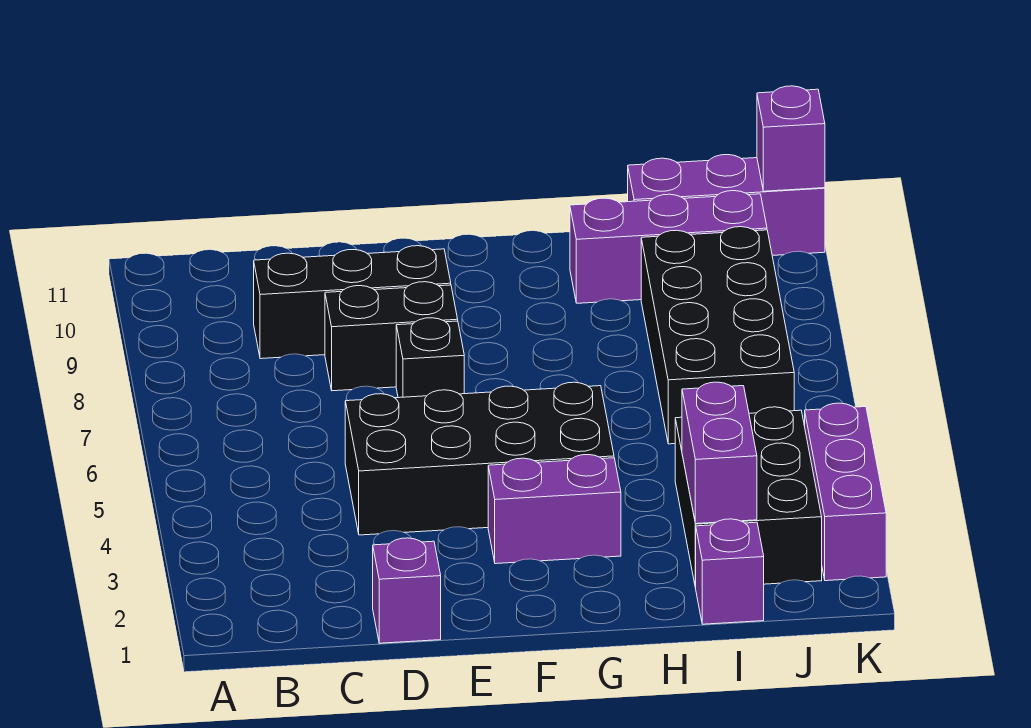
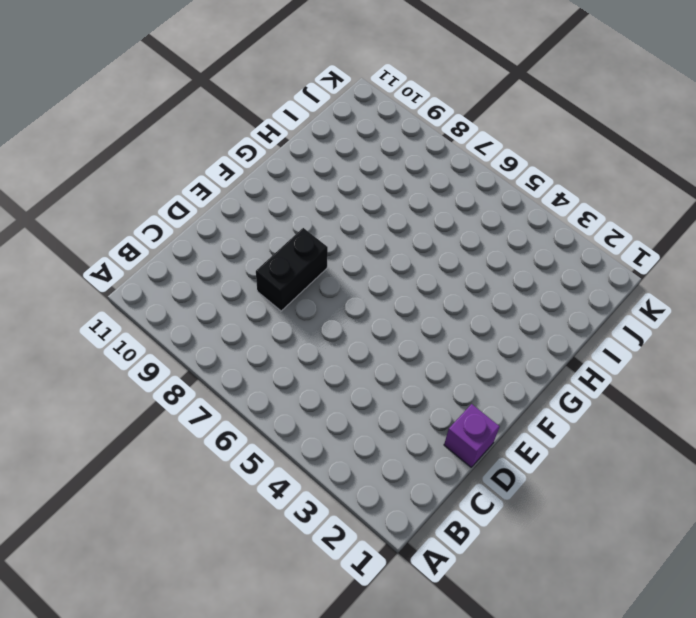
none -> black 1x3 brick [254,246,451,359]
none -> black 2x4 brick [345,382,614,535]
none -> black 1x1 brick [396,318,464,398]

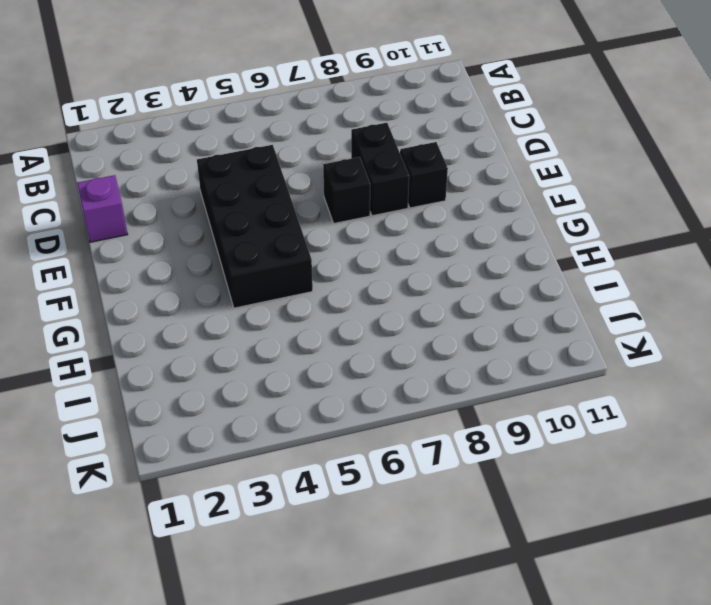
black 1x1 brick [400,142,448,208] -> black 1x3 brick [254,246,451,359]
none -> purple 1x2 brick [488,455,621,564]
none -> purple 1x3 brick [570,191,767,303]
none -> purple 1x1 brick [696,519,764,624]

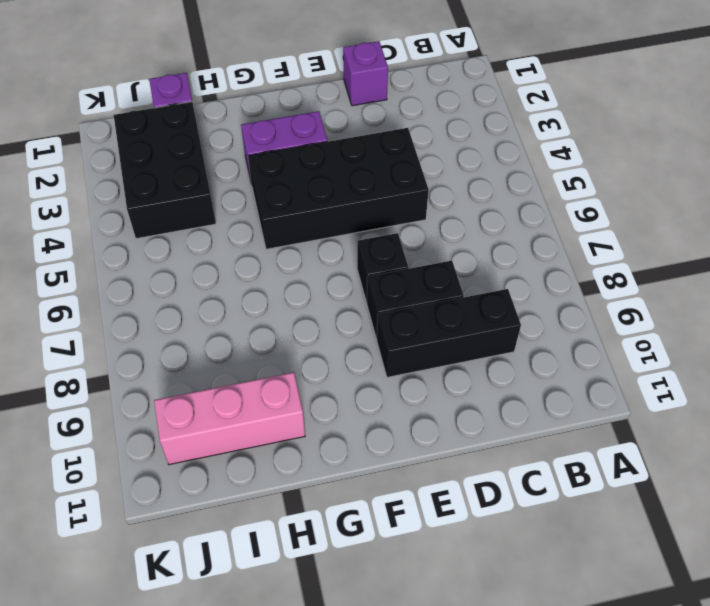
pink 1x3 brick [154,372,305,465] -> purple 1x3 brick [570,191,767,303]
none -> black 2x4 brick [641,227,794,444]
none -> purple 1x3 brick [628,155,825,255]
none -> purple 1x3 brick [805,403,886,581]

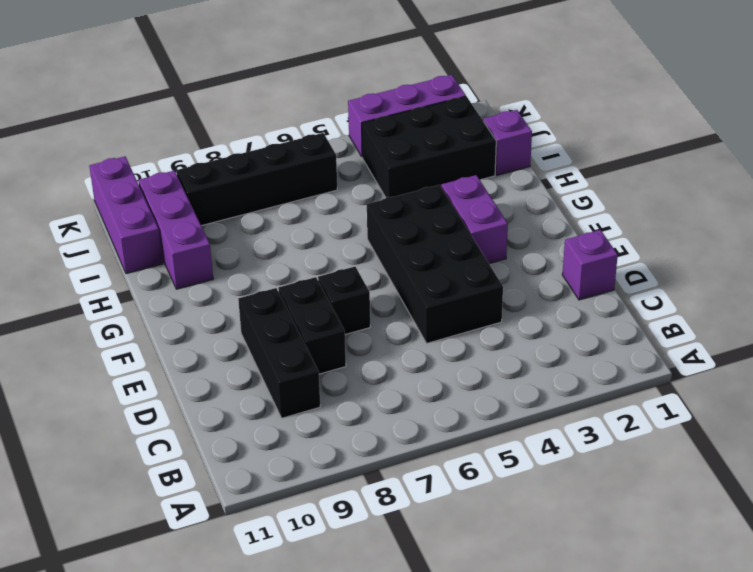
black 1x4 brick [176,133,337,226] -> black 2x4 brick [641,227,794,444]
none -> purple 1x2 brick [682,382,757,524]
none -> purple 1x1 brick [757,86,825,191]

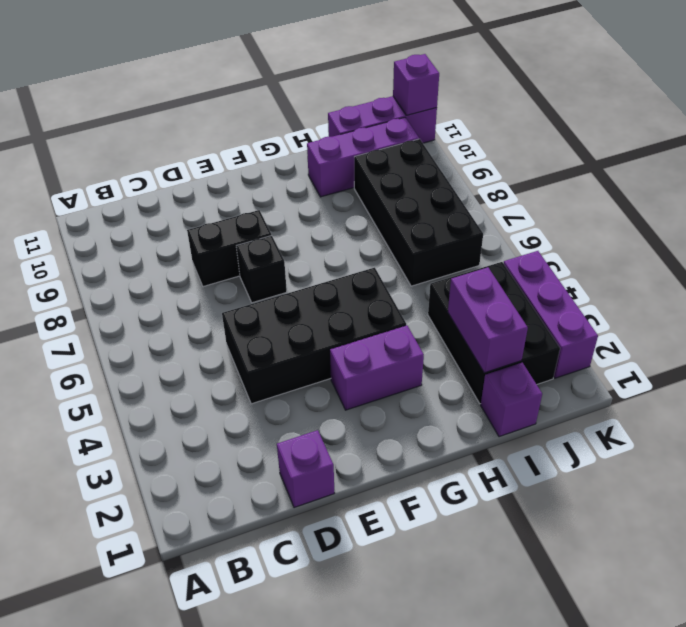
none -> black 1x3 brick [254,246,451,359]

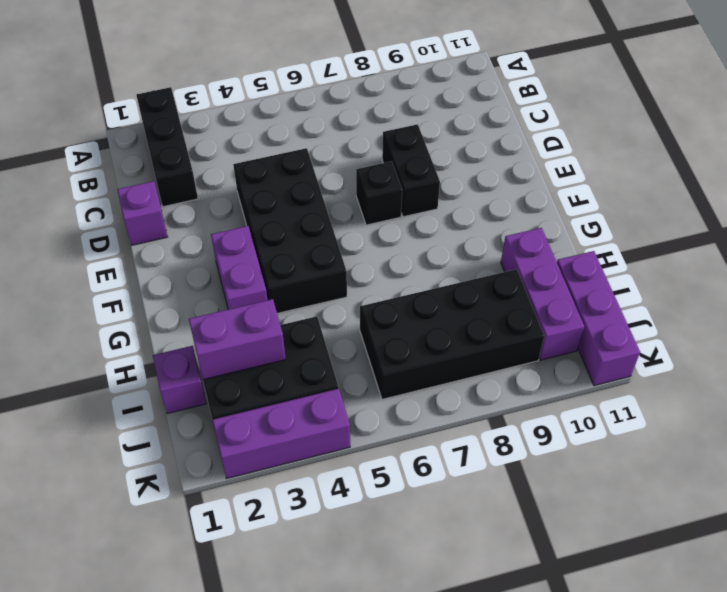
black 1x3 brick [136,87,198,207] -> black 1x3 brick moved to [254,246,451,359]
none -> purple 1x1 brick [757,86,825,191]

